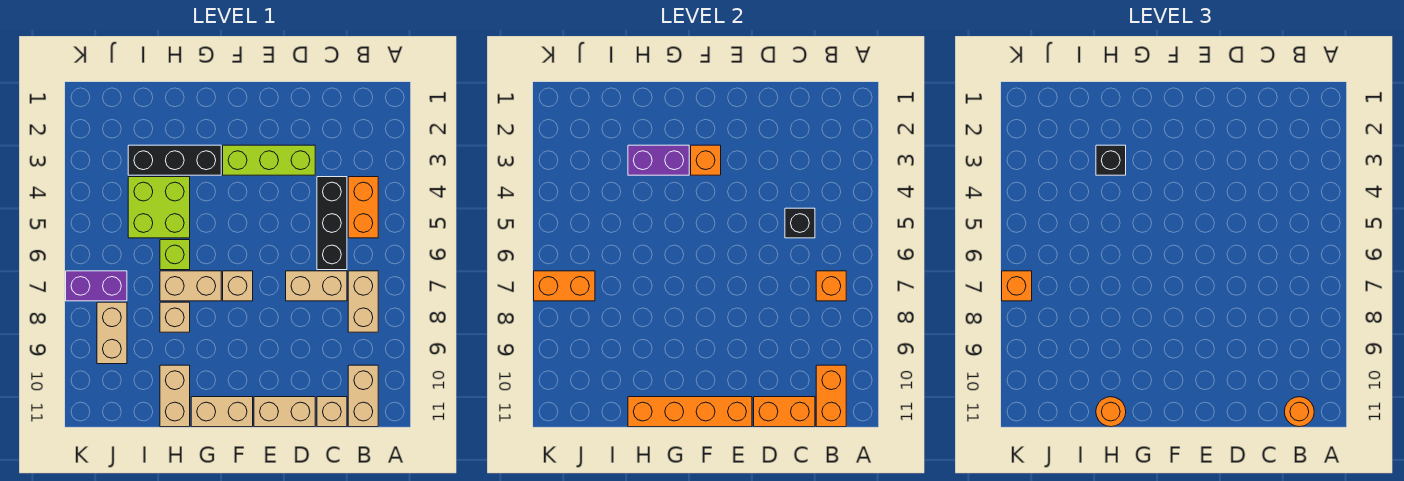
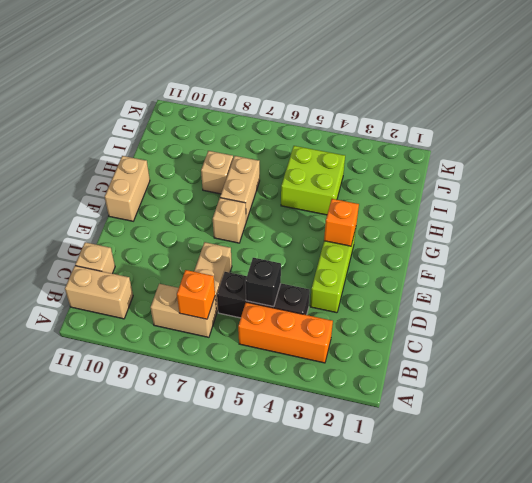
orange 1x3 brick [238,302,333,363] -> orange 1x2 brick [348,177,378,238]
none -> tan 1x2 brick [254,397,315,427]
none -> black 1x3 brick [128,145,221,175]
none -> lime 1x1 brick [160,240,190,270]
none -> tan 1x2 brick [160,365,190,427]

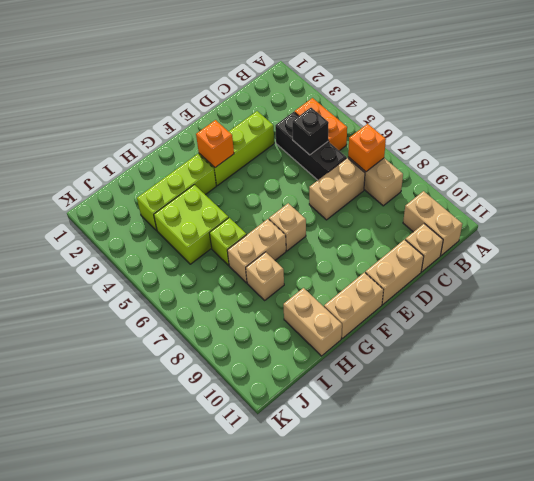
lime 1x3 brick [137,154,216,231] -> black 1x3 brick [128,145,221,175]
none -> purple 1x2 brick [66,271,127,301]
none -> tan 1x2 brick [97,302,127,364]
none -> orange 1x2 brick [816,365,846,427]
none -> orange 1x2 brick [754,397,815,427]

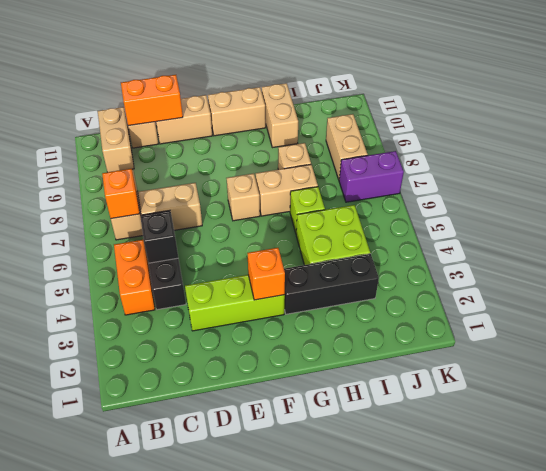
none -> orange 1x2 brick [816,365,846,427]
none -> orange 1x4 brick [628,397,752,427]
none -> purple 1x2 brick [628,145,689,175]
none -> orange 1x2 brick [534,271,595,301]

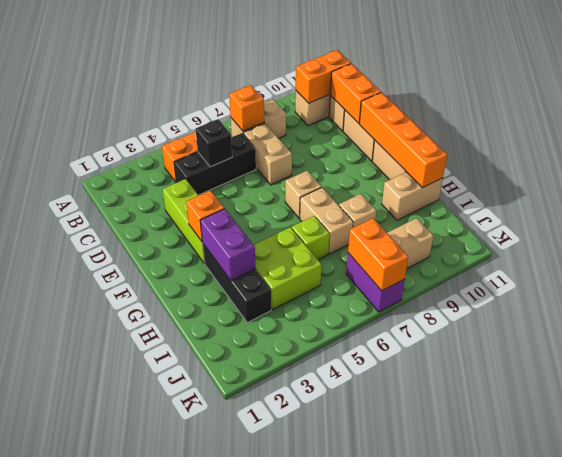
none -> orange 1x1 round brick [1284,397,1314,427]
none -> black 1x1 brick [1096,145,1126,175]
none -> orange 1x1 round brick [1096,397,1126,427]
none -> orange 1x1 brick [1002,271,1032,301]

